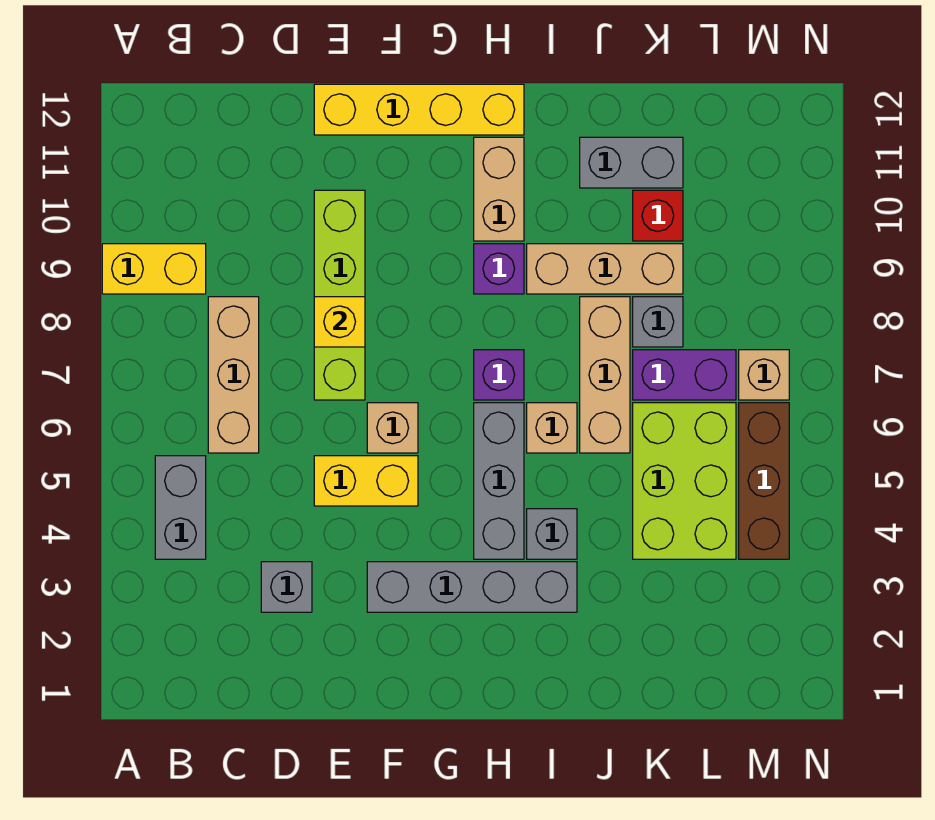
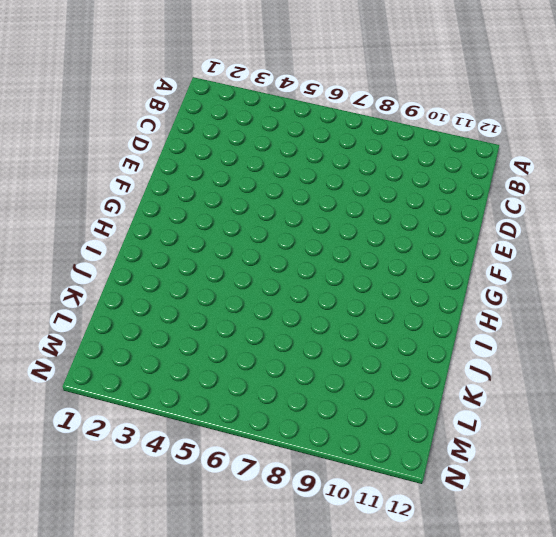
none -> yellow 1x2 brick [102,244,206,294]
none -> grey 1x2 brick [155,456,206,559]
none -> tan 1x3 brick [208,297,259,453]

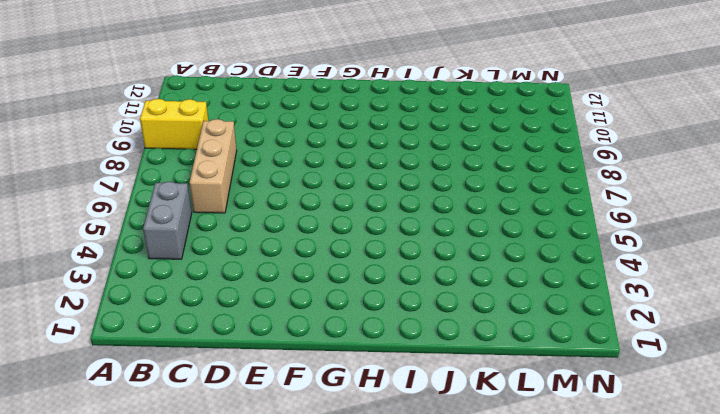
none -> grey 1x1 brick [261,562,312,612]
none -> yellow 1x2 brick [314,456,418,506]
none -> lime 1x4 brick [314,190,365,400]

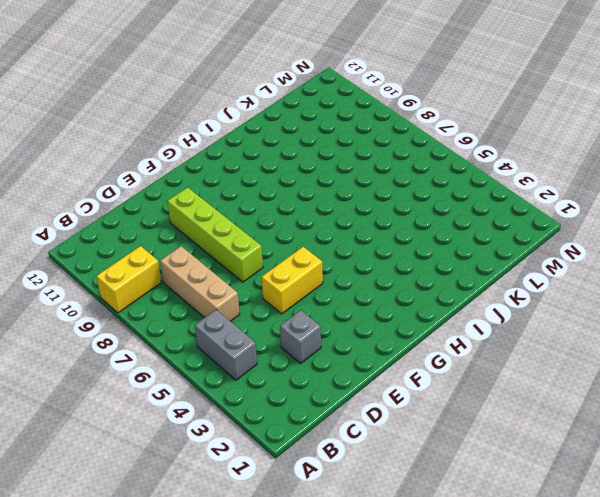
none -> yellow 1x4 brick [314,84,524,135]
none -> grey 1x4 brick [367,562,577,612]
none -> tan 1x1 brick [367,403,418,453]

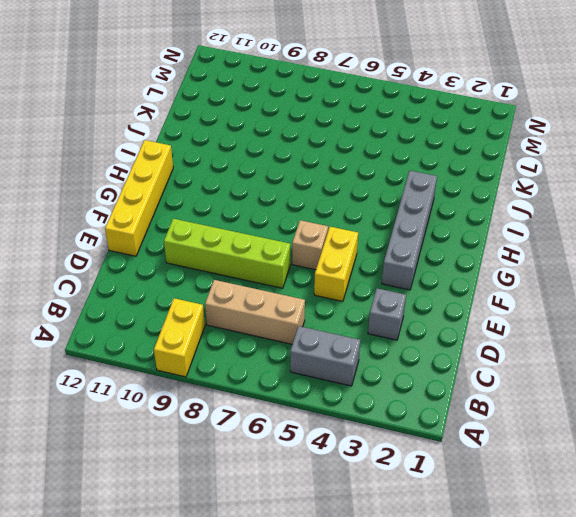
none -> grey 1x3 brick [474,403,524,559]
none -> purple 1x1 brick [474,350,524,400]
none -> purple 1x1 brick [474,244,524,294]

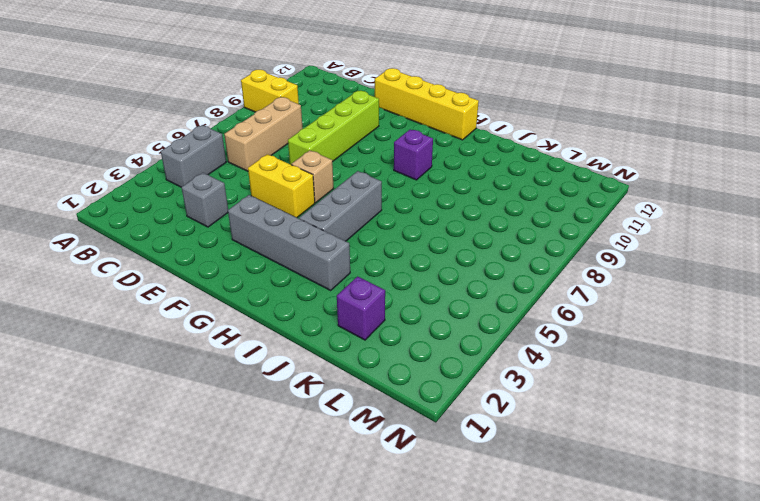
purple 1x1 brick [337,276,385,340] -> purple 1x1 brick moved to [474,350,524,400]
none -> tan 1x2 brick [474,137,524,241]
none -> grey 1x1 brick [527,509,577,559]
none -> tan 1x1 brick [527,403,577,453]

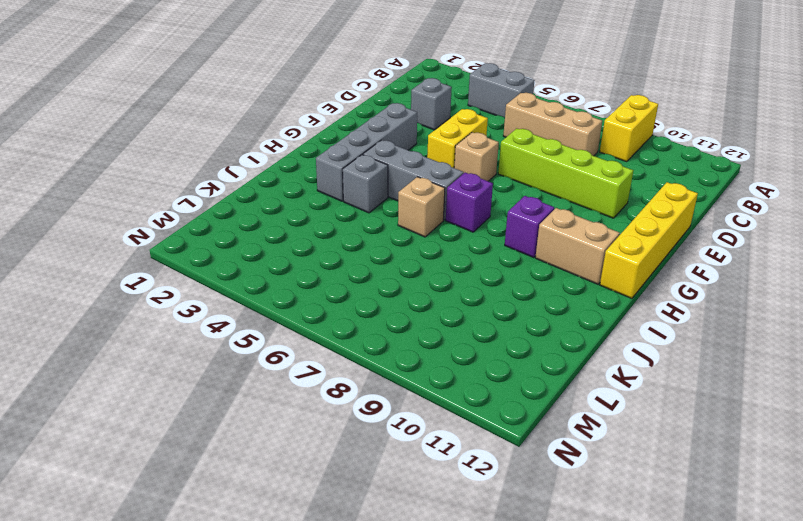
none -> tan 1x3 brick [527,244,683,294]
none -> tan 1x3 brick [580,297,630,453]
none -> grey 1x2 brick [580,137,683,188]

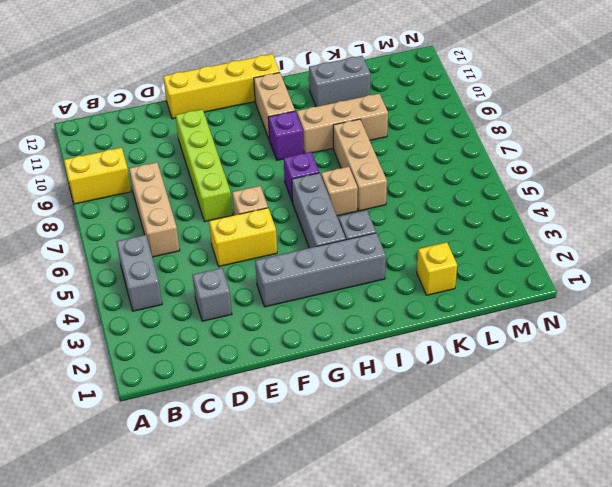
yellow 1x1 brick [417,242,457,295] -> yellow 1x1 brick moved to [314,297,365,347]
none -> lime 2x3 brick [633,403,736,559]
none -> purple 1x2 brick [633,350,736,400]
none -> grey 1x1 brick [633,297,683,347]

